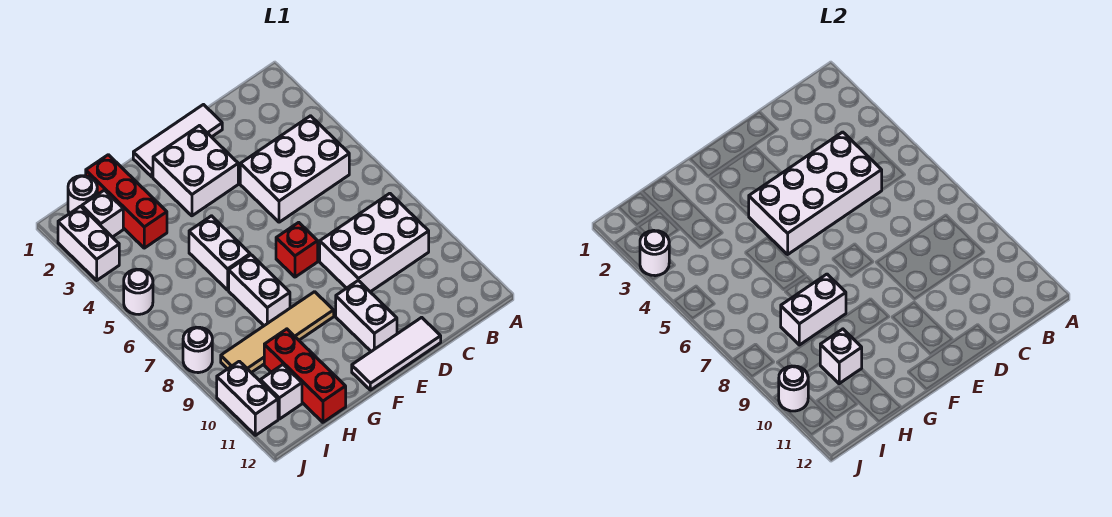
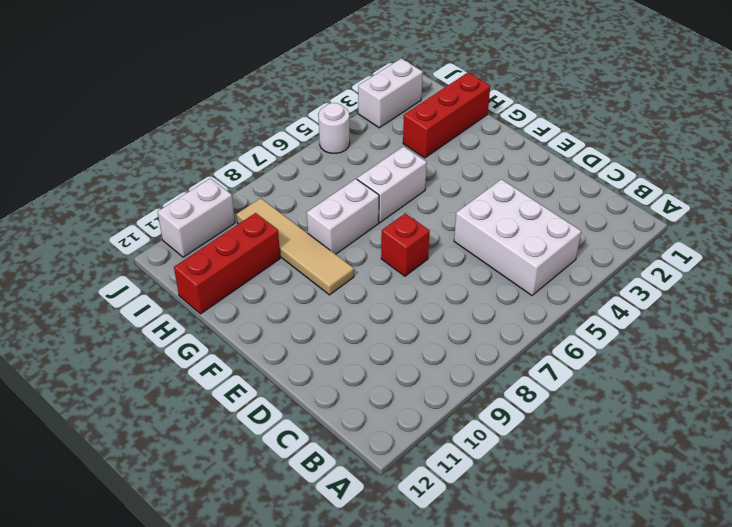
none -> white 2x3 brick [320,193,429,292]
none -> white 1x3 tile [133,105,222,177]
none -> white 1x3 tile [352,317,441,390]

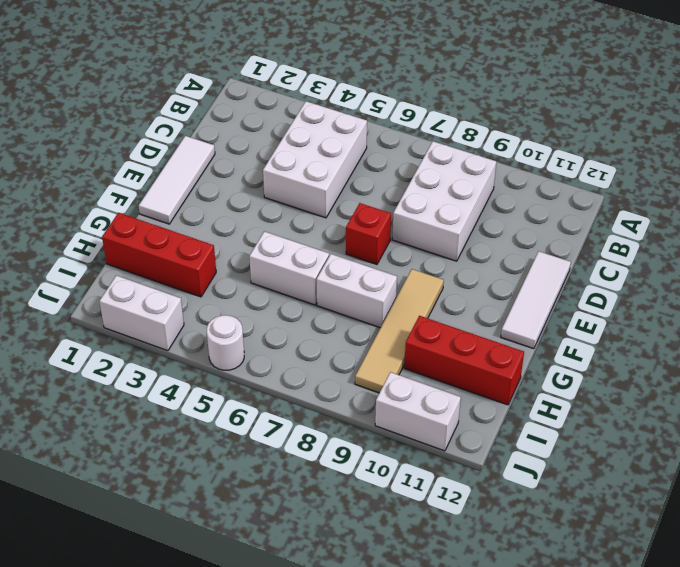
none -> white 2x2 brick [153,126,238,216]
none -> white 1x2 brick [336,281,397,351]
none -> white 1x1 round brick [68,176,97,214]

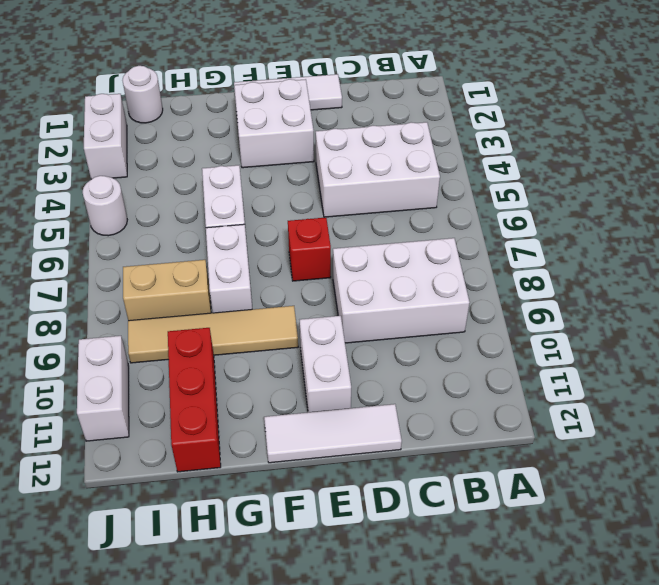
tan 1x2 brick [123,260,211,321] -> none
none -> red 1x3 brick [86,155,167,248]
none -> white 1x1 brick [82,190,123,237]
none -> white 1x1 brick [260,365,302,419]

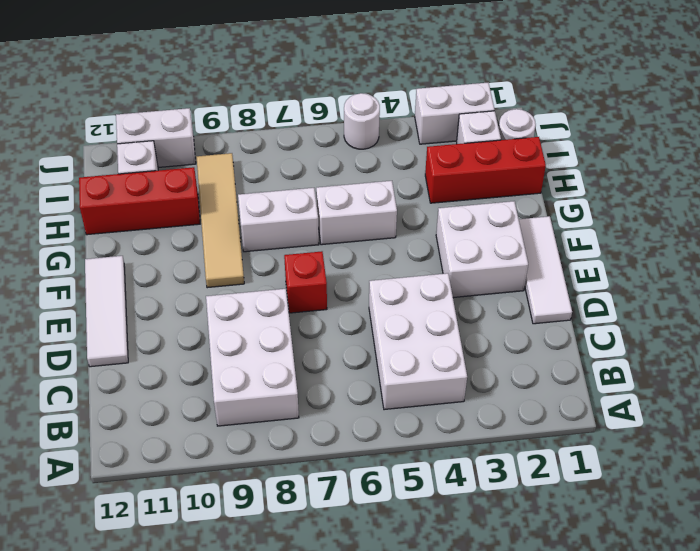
none -> white 1x2 brick [336,281,397,351]
none -> white 1x1 round brick [183,327,212,373]
none -> white 2x4 brick [749,132,882,254]

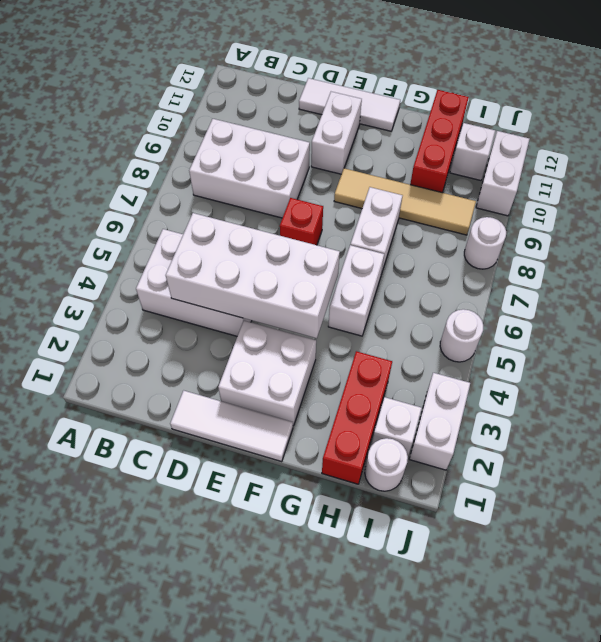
none -> white 1x2 brick [781,274,846,345]
none -> white 1x1 brick [820,329,862,384]
none -> white 1x1 round brick [640,230,669,276]

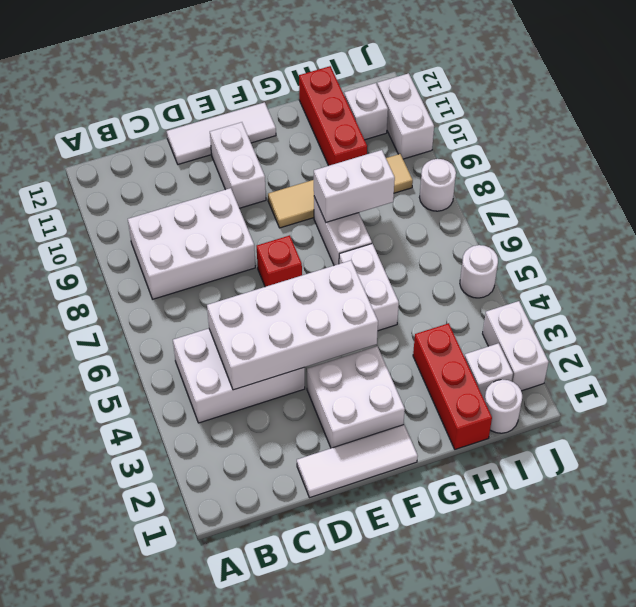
none -> white 1x1 brick [820,329,862,384]
none -> white 1x1 round brick [640,230,669,276]
none -> white 1x1 round brick [779,366,808,411]

